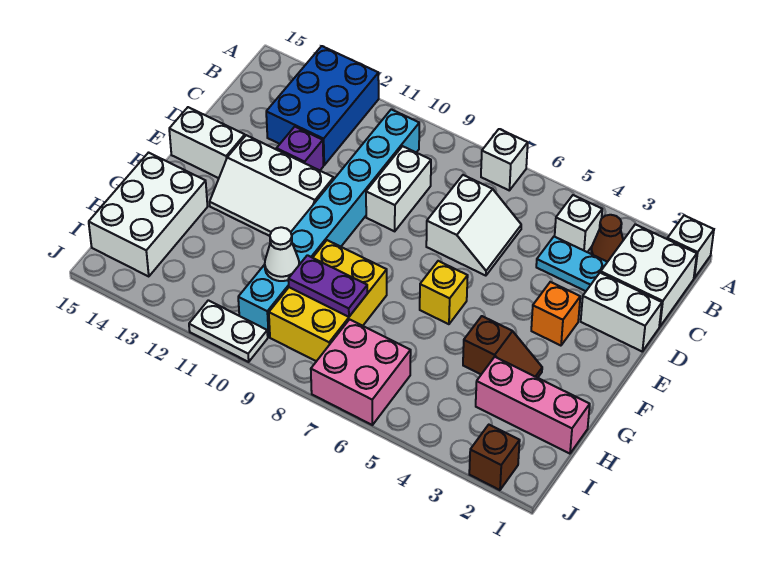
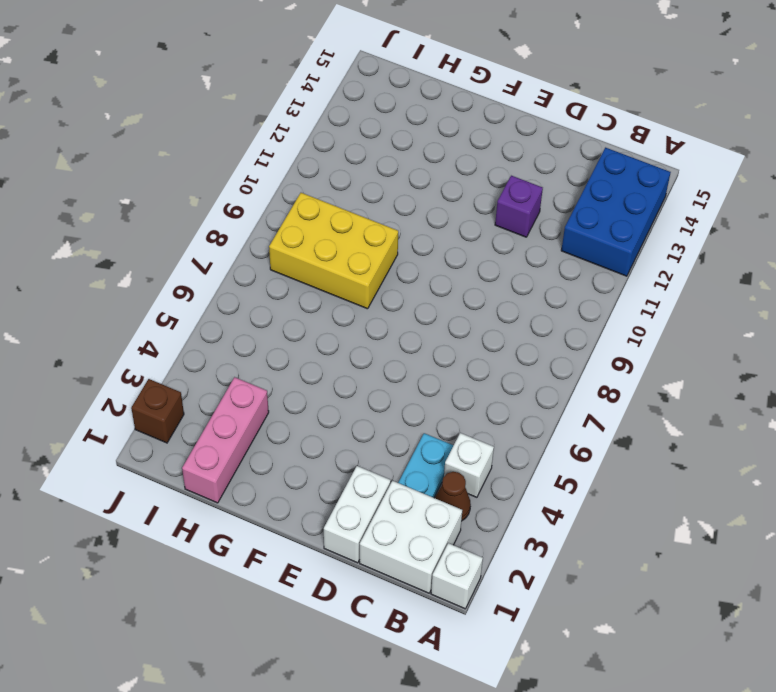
blue 2x3 brick [561,148,671,276] -> blue 2x3 brick turned to [266,46,379,165]
none -> white 1x1 brick [481,129,528,190]
none -> cyan 1x8 brick [238,109,419,337]
none -> white 2x2 slope [426,175,521,276]

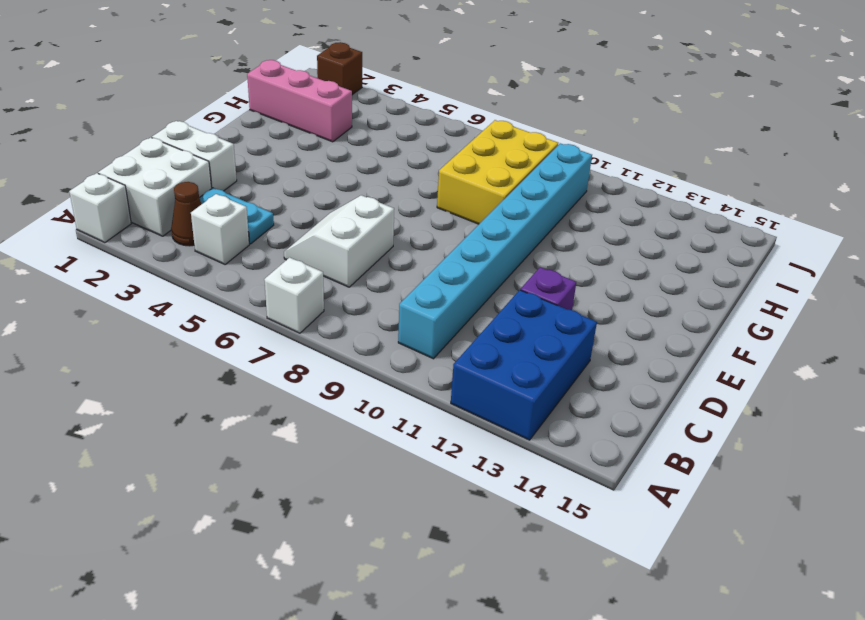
none -> white 1x2 brick [366,146,431,231]
none -> orange 1x1 brick [531,282,580,346]
none -> white 2x3 slope [210,135,334,236]

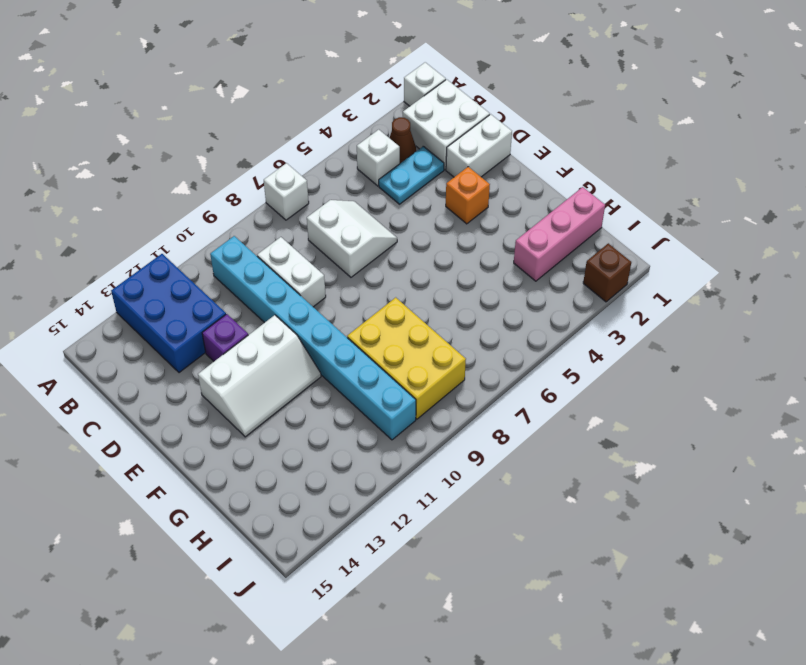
none -> white 1x2 brick [169,107,245,178]
none -> yellow 1x1 brick [420,261,468,324]
none -> brown 1x2 slope [463,316,542,378]

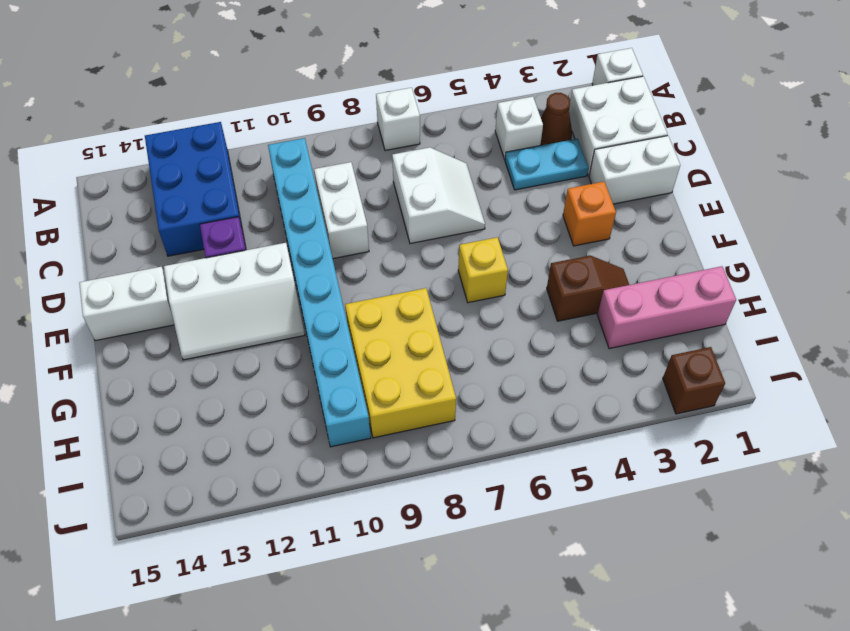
none -> white 2x3 brick [89,153,208,277]
none -> pink 2x2 brick [311,319,411,425]
none -> white 1x2 plate [189,300,268,362]

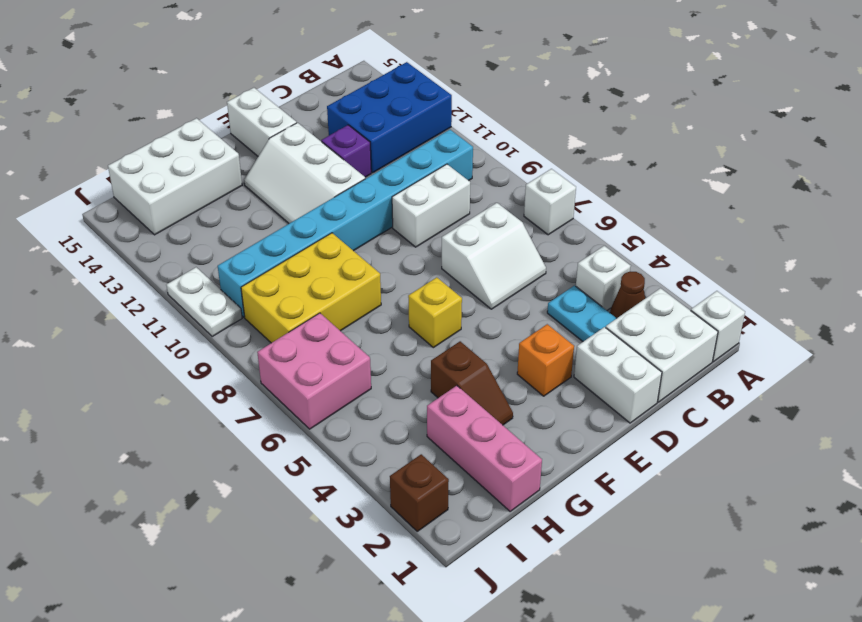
none -> purple 1x2 plate [288,255,367,317]
none -> white 1x1 cone [265,227,299,281]

